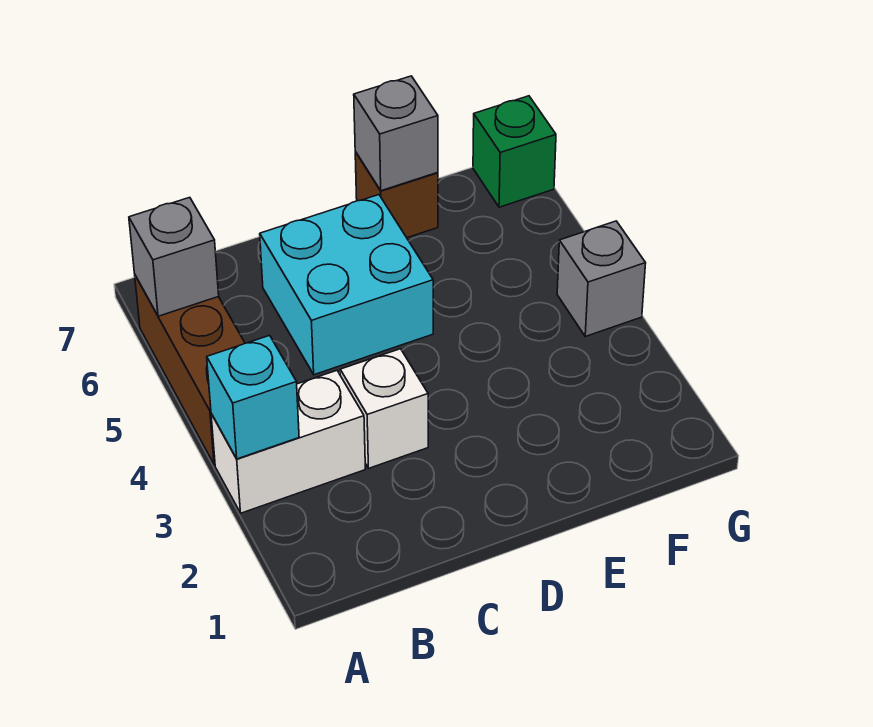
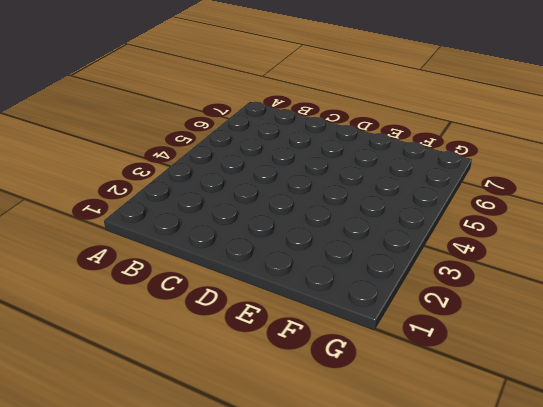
none -> white 1x2 brick [211,370,365,513]
none -> brown 1x3 brick [135,276,245,465]

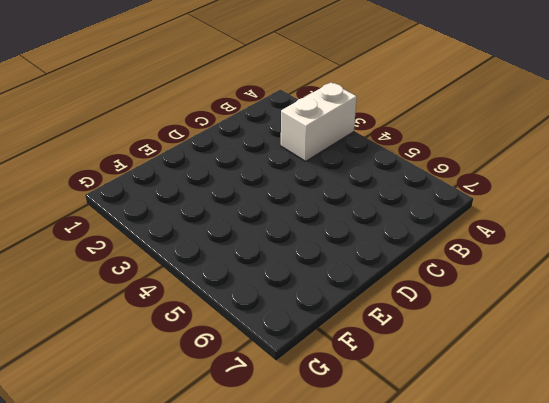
none -> brown 1x3 brick [135,276,245,465]
none -> white 1x1 brick [340,349,428,468]

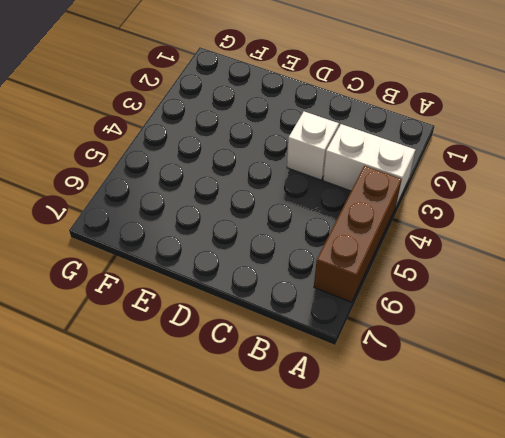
none -> cyan 2x2 brick [260,195,433,375]
none -> brown 1x1 brick [355,152,438,238]

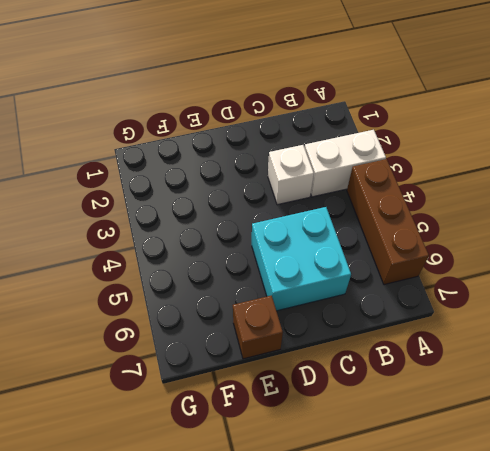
none -> grey 1x1 brick [557,221,646,336]
none -> green 1x1 brick [473,96,556,207]

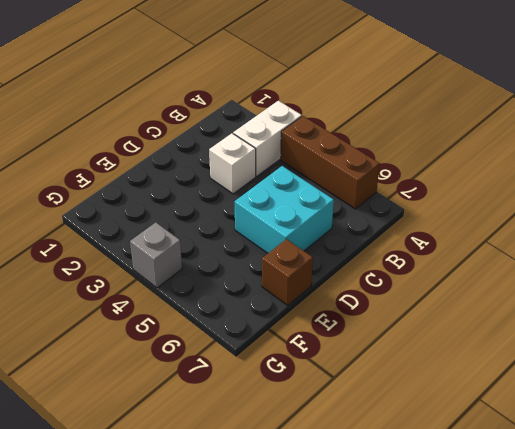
none -> green 1x1 brick [473,96,556,207]
none -> cyan 1x1 brick [207,335,299,459]

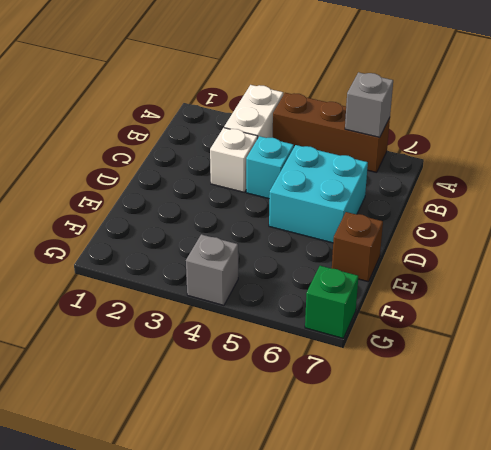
cyan 1x1 brick [246,136,294,199] -> cyan 1x1 brick moved to [207,335,299,459]
none -> grey 1x1 brick [354,76,438,191]

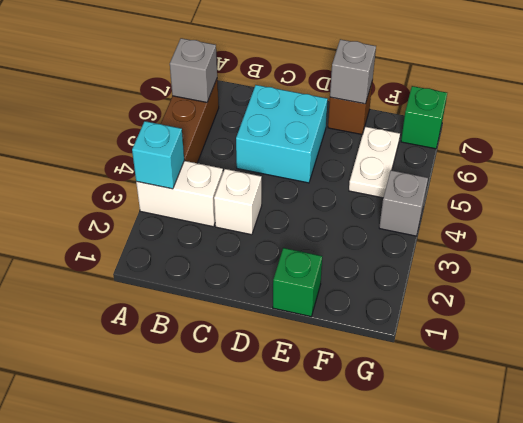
green 1x1 brick [273,248,322,316] -> none
white 1x2 plate [349,127,400,198] -> none

